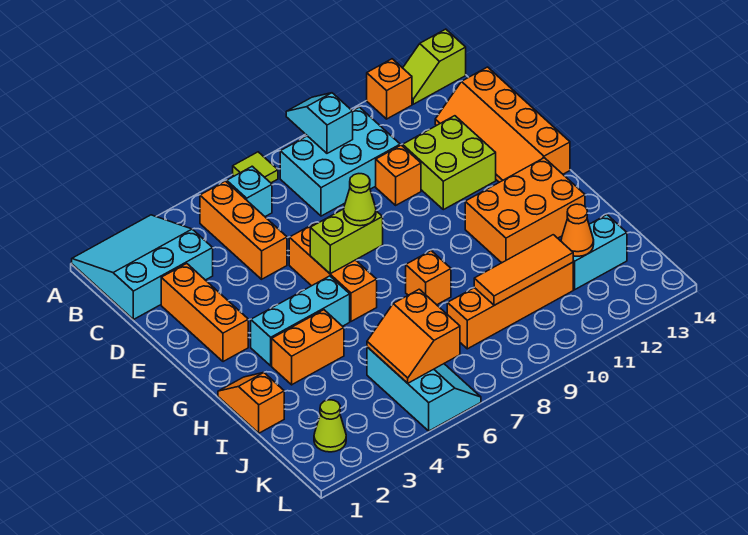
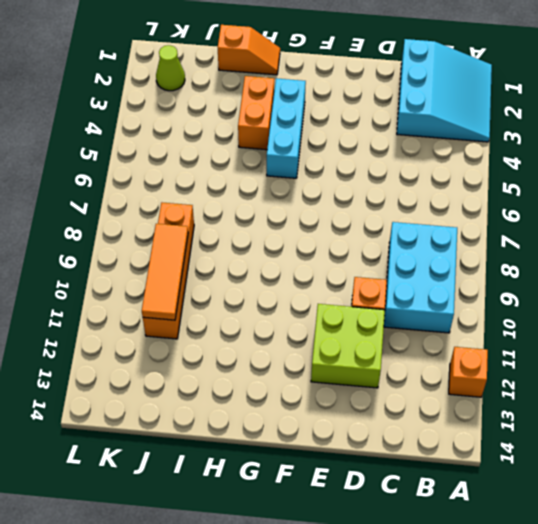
none -> lime 1x1 tile [233,152,278,183]
none -> lime 1x2 slope [403,29,466,104]
none -> orange 1x3 brick [200,181,287,279]

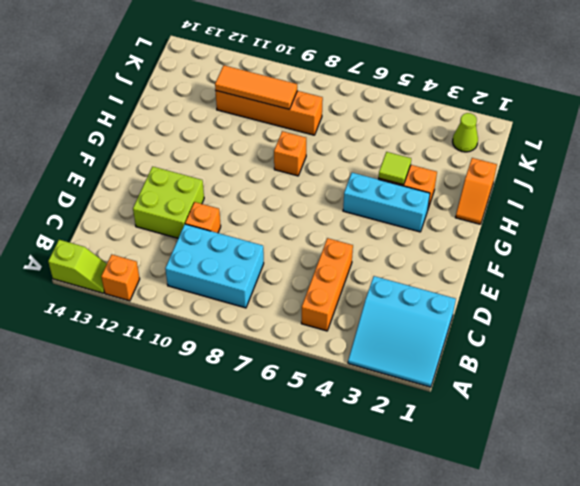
lime 1x1 tile [379,152,411,185] -> lime 1x1 tile moved to [233,152,278,183]
none -> cyan 1x1 brick [227,166,272,216]
none -> orange 2x4 slope [435,67,570,182]
none -> orange 1x3 brick [161,263,248,362]

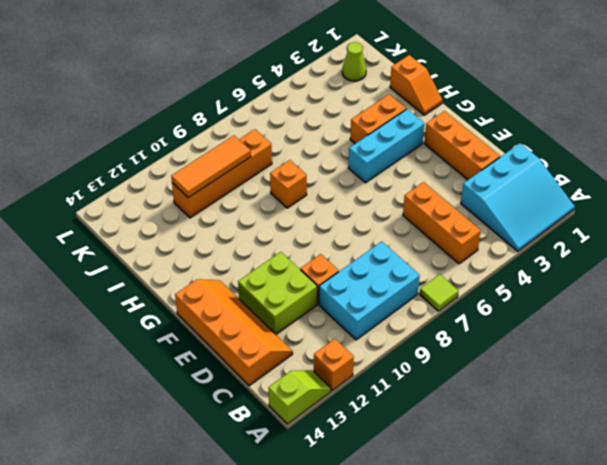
none -> cyan 1x1 brick [227,166,272,216]
none -> orange 1x3 brick [289,223,377,321]
none -> orange 2x3 brick [465,158,585,263]

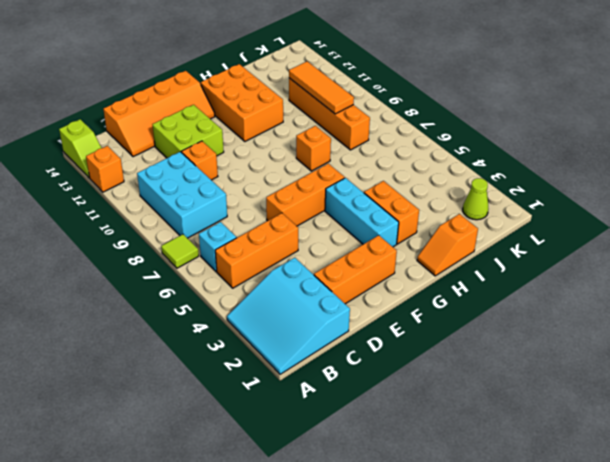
none -> cyan 2x3 slope [367,347,481,431]
none -> cyan 1x2 brick [560,215,627,290]
none -> cyan 1x2 slope [286,93,353,153]

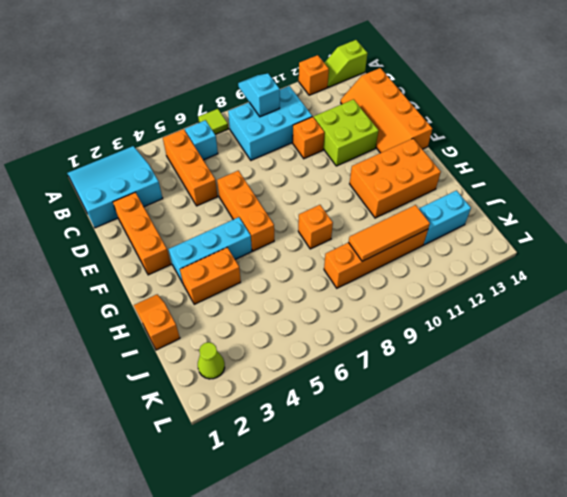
none -> cyan 2x3 slope [367,347,481,431]
none -> lime 1x2 brick [310,209,383,274]
none -> orange 2x2 slope [367,289,460,383]

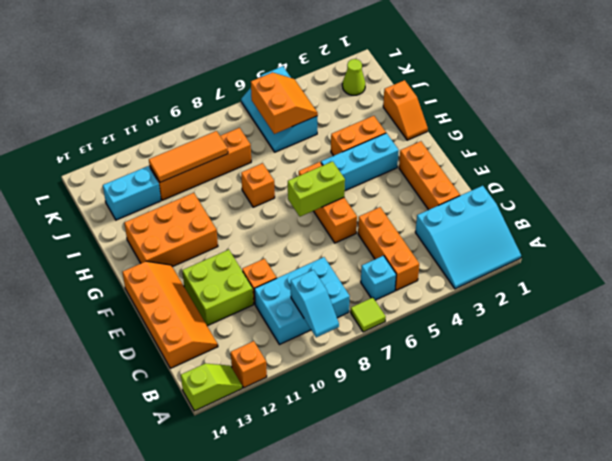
none -> orange 1x1 cone [561,204,594,256]
none -> lime 1x1 cone [344,174,376,226]

